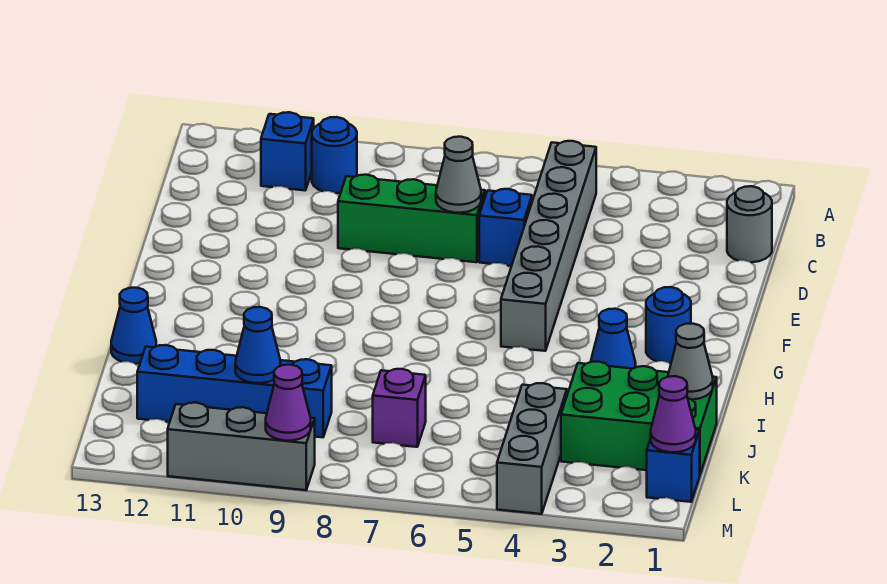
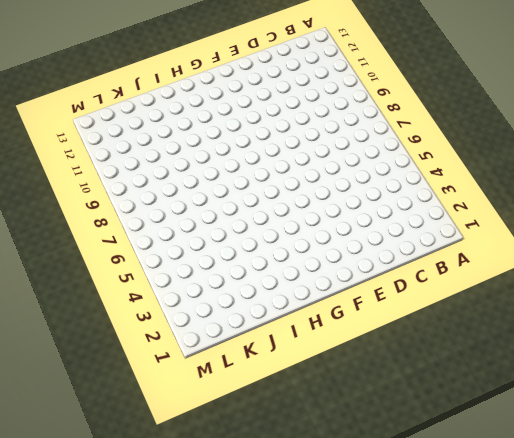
none -> grey 1x6 brick [501,141,596,351]
none -> blue 1x1 round brick [312,117,357,193]
none -> blue 1x1 brick [261,112,314,190]

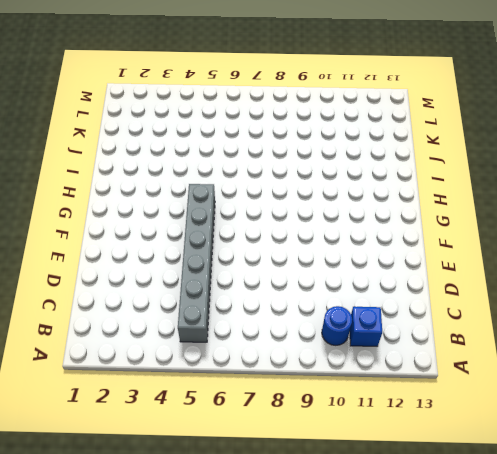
none -> grey 1x1 round brick [727,186,772,262]
none -> blue 1x1 brick [479,189,532,266]
none -> green 1x3 brick [338,175,485,262]

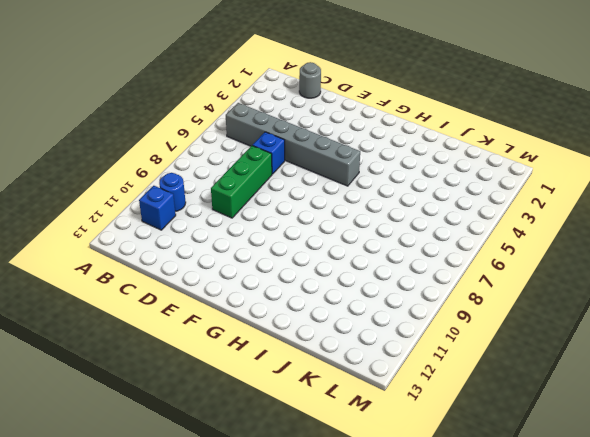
none -> blue 1x1 round brick [646,287,691,363]
none -> blue 1x1 cone [591,309,636,369]
none -> blue 1x1 cone [111,288,156,364]

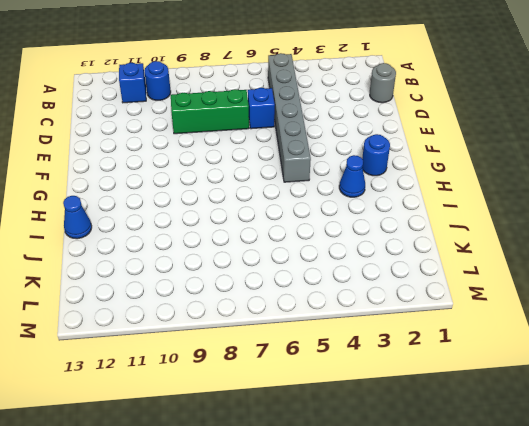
none -> green 2x3 brick [561,362,717,474]
none -> grey 1x3 brick [497,383,567,514]
none -> purple 1x1 brick [373,369,426,447]

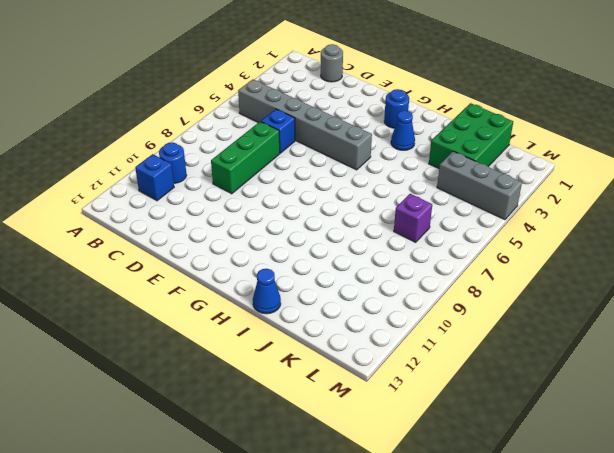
none -> blue 1x4 brick [137,345,332,437]
none -> blue 1x1 brick [647,430,700,502]
none -> grey 1x3 brick [168,403,315,490]

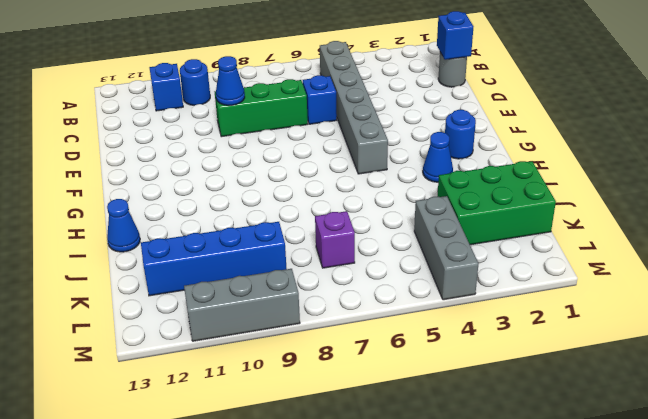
blue 1x1 brick [437,11,474,60] -> blue 1x1 brick moved to [647,430,700,502]
blue 1x1 cone [216,56,245,105] -> blue 1x1 cone moved to [235,307,281,383]
none -> grey 1x1 cone [436,137,481,213]
none -> grey 1x1 cone [668,324,713,400]
none -> purple 1x1 cone [651,376,696,452]

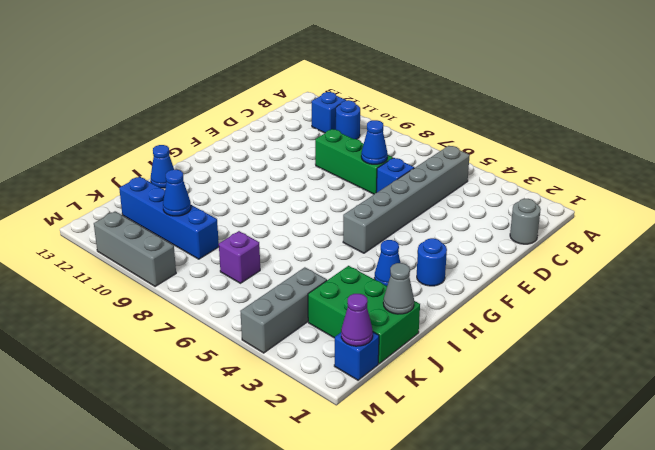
blue 1x1 cone [361,120,388,164] -> grey 1x1 cone [436,137,481,213]
none -> purple 1x1 cone [266,365,311,441]

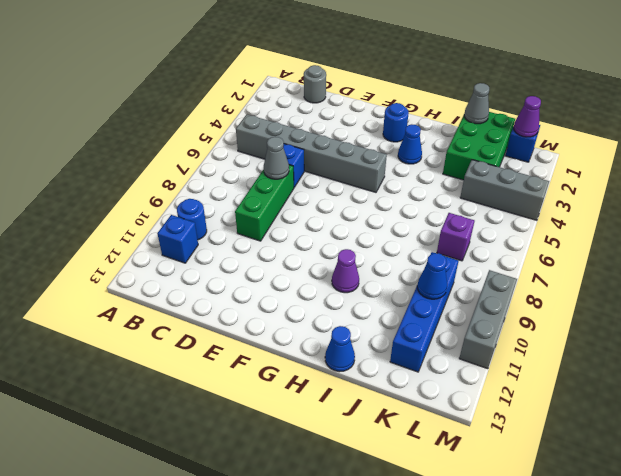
purple 1x1 cone [332,249,359,293] -> purple 1x1 cone moved to [266,365,311,441]

